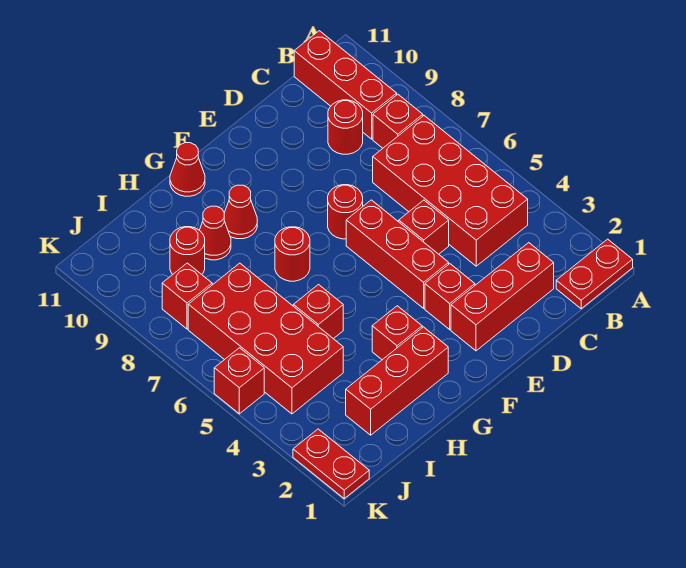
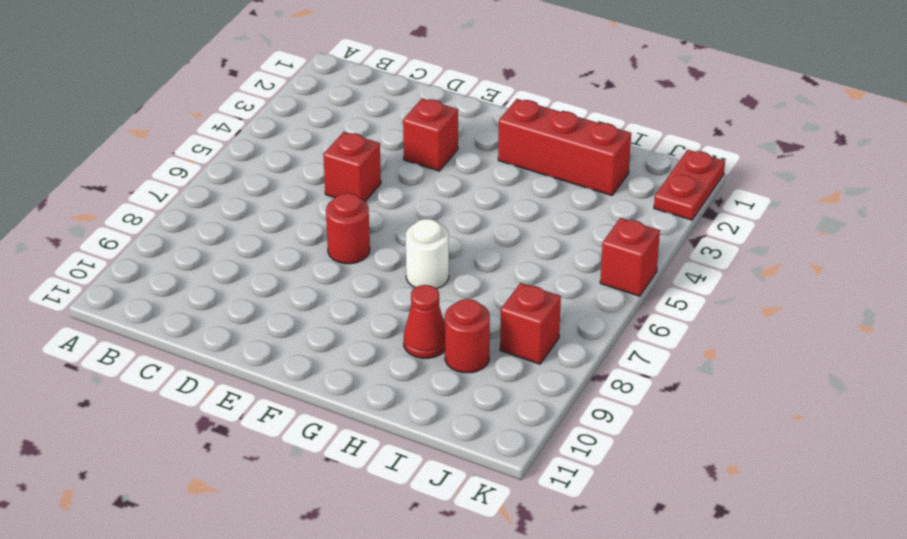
white 1x1 round brick [406,219,449,289] -> red 1x1 round brick [275,227,310,281]
none -> red 1x2 plate [556,239,633,309]
none -> red 2x4 brick [373,116,528,266]
none -> red 1x1 brick [373,94,423,148]

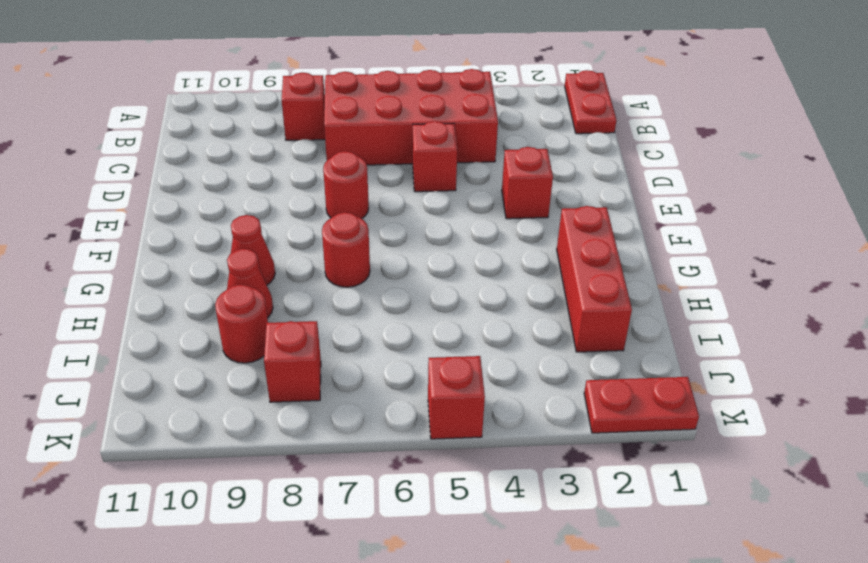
none -> red 1x3 brick [294,31,397,139]
none -> red 1x3 brick [451,243,554,351]
none -> red 1x1 round brick [328,100,363,154]

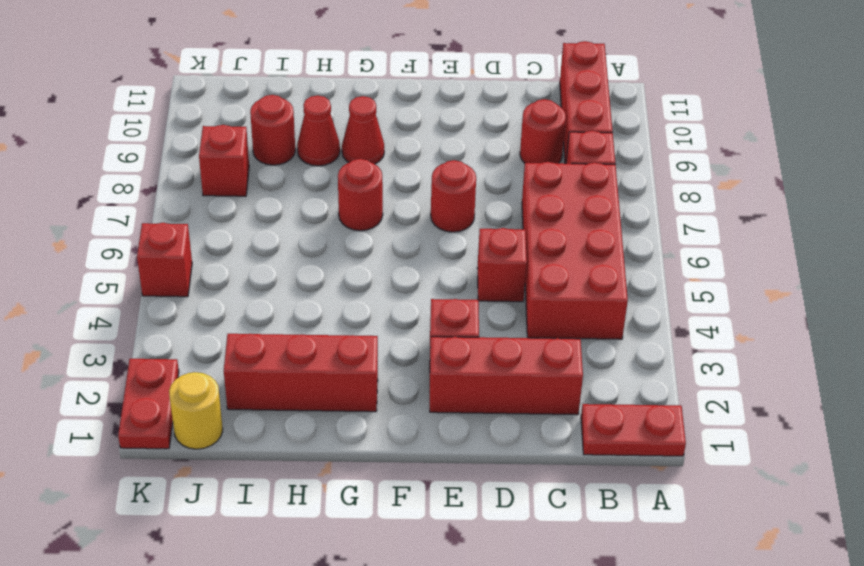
yellow 1x1 round brick [169,372,223,449] -> none
none -> red 1x3 brick [346,200,449,308]
none -> red 1x1 brick [372,306,422,360]
none -> red 1x1 cone [170,143,205,196]

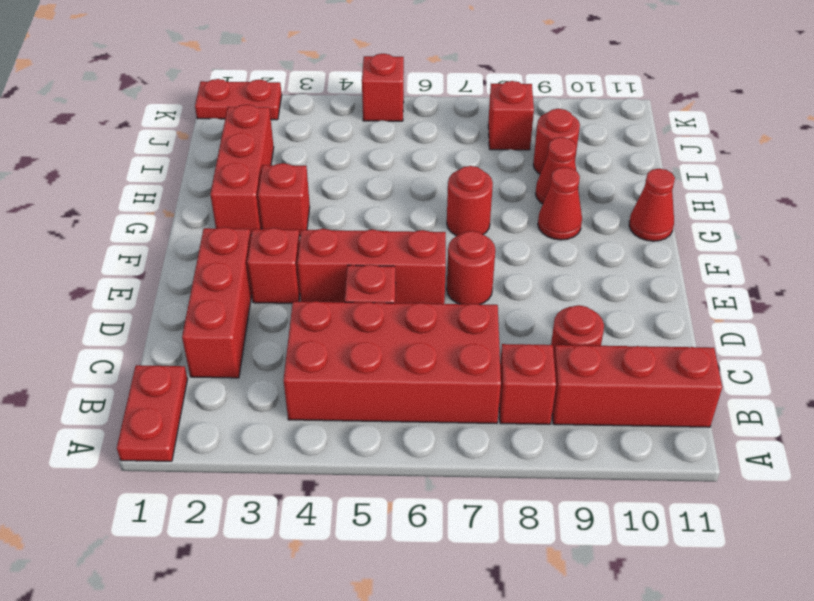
none -> red 1x1 brick [293,285,343,339]
none -> red 2x4 brick [188,263,343,414]

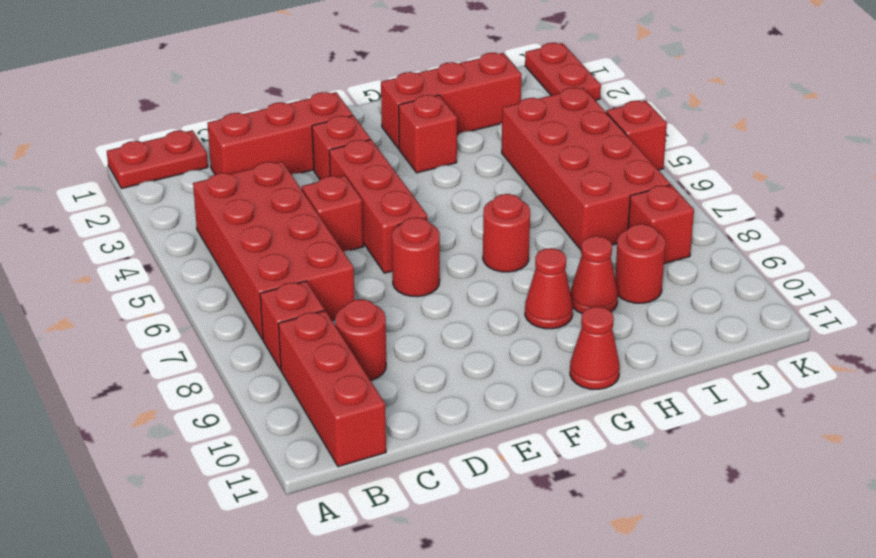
none -> red 1x1 brick [293,285,343,339]

